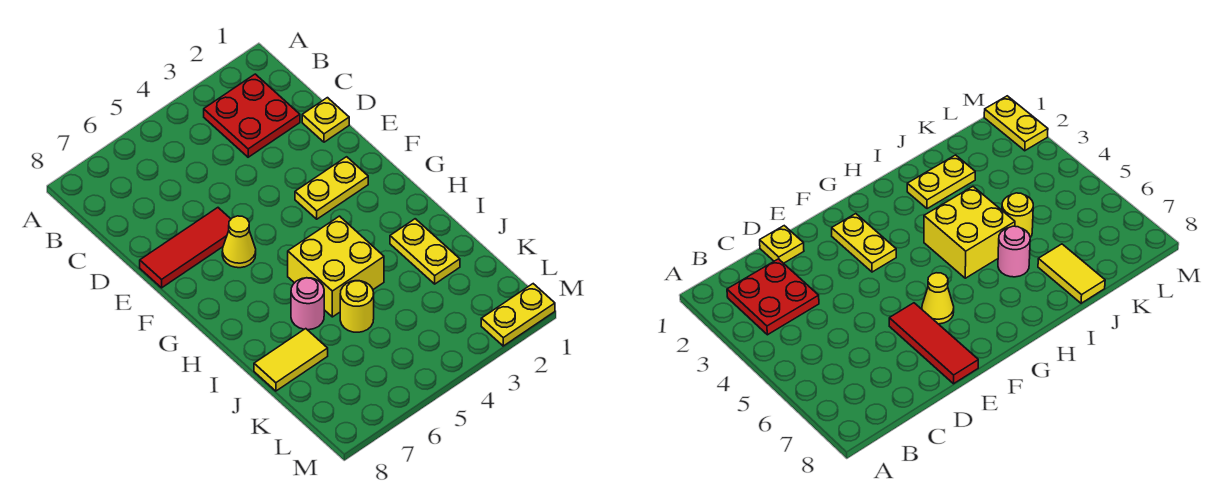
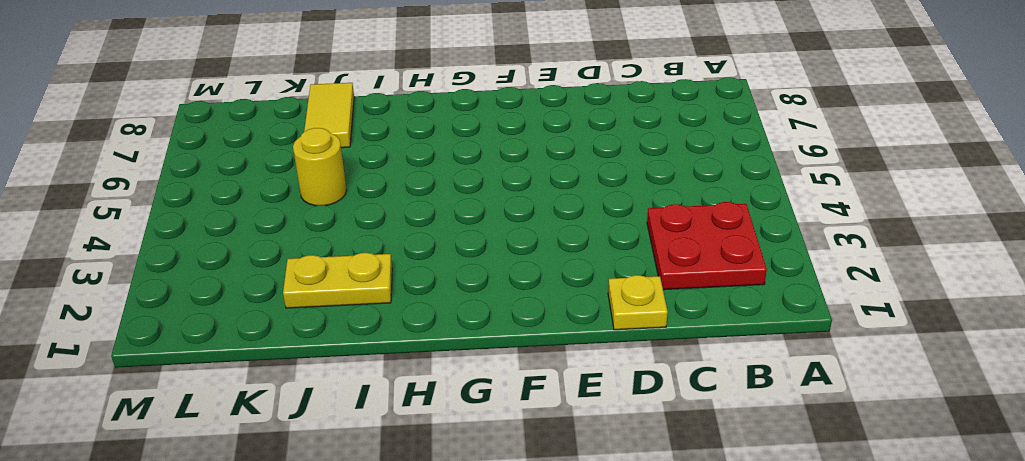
none -> red 1x3 tile [140,208,231,288]
none -> yellow 1x2 plate [295,157,368,219]

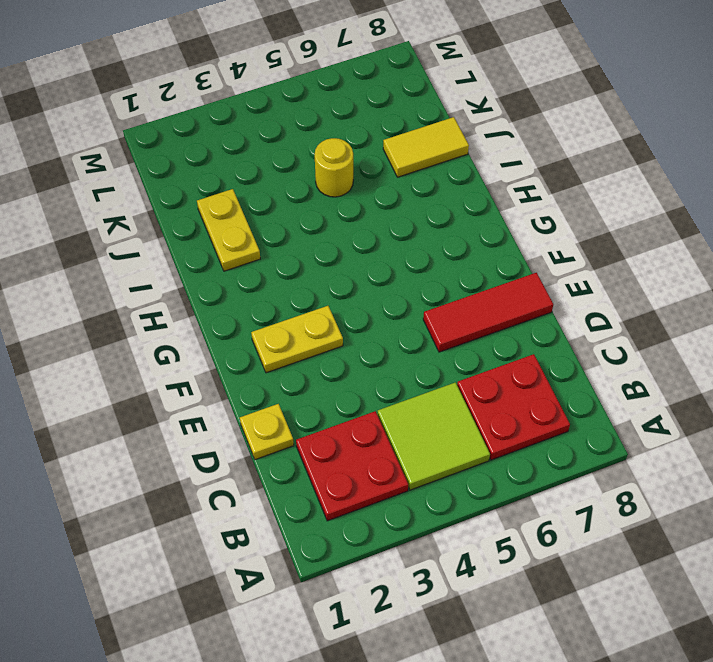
lime 2x2 tile [377,382,490,490] -> none
red 2x2 plate [457,354,570,460] -> none
none -> yellow 1x1 cone [222,216,256,268]
none -> yellow 2x2 brick [288,216,384,317]

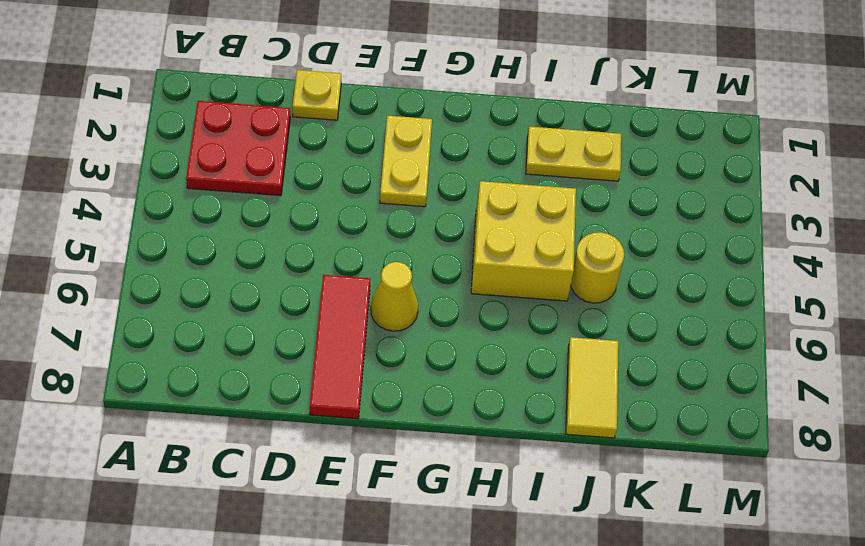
none -> pink 1x1 round brick [291,278,324,330]
none -> yellow 1x2 plate [481,284,555,346]

